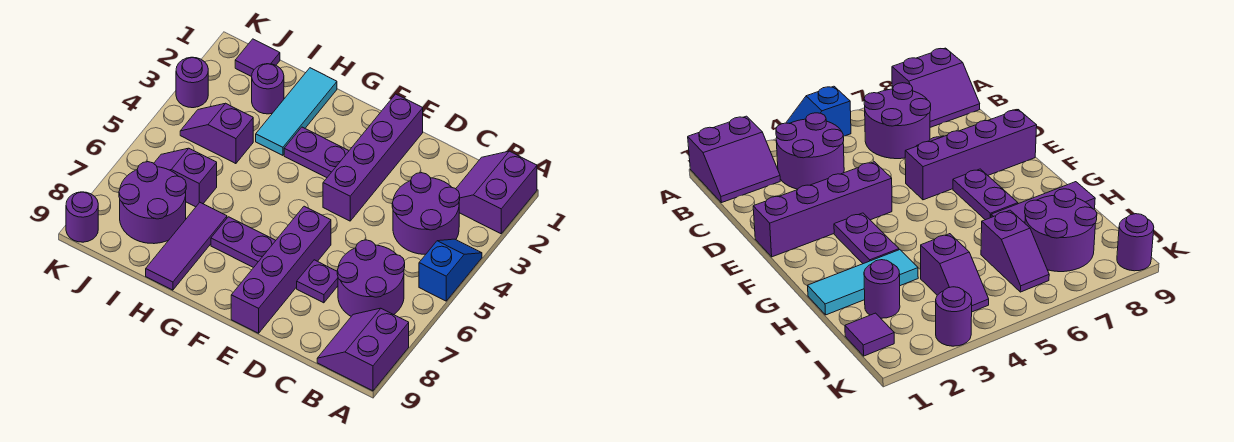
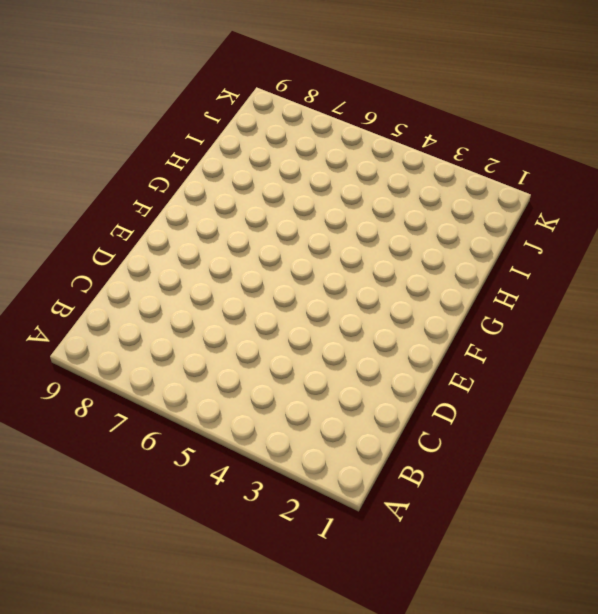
none -> purple 2x2 slope [456,151,537,234]
none -> blue 1x2 slope [419,239,482,301]
none -> purple 2x2 slope [317,308,409,391]

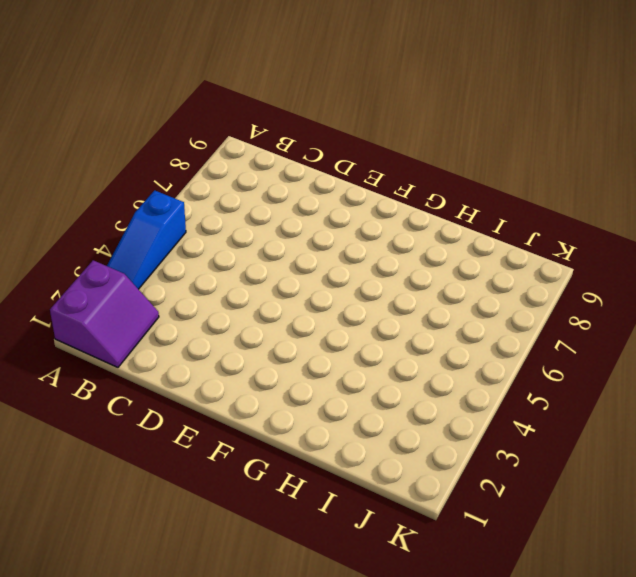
blue 1x3 slope [107,190,186,289] -> blue 1x2 slope [419,239,482,301]
none -> purple 2x2 slope [317,308,409,391]
none -> purple 2x2 round brick [392,173,460,254]
none -> purple 2x2 round brick [337,240,405,316]

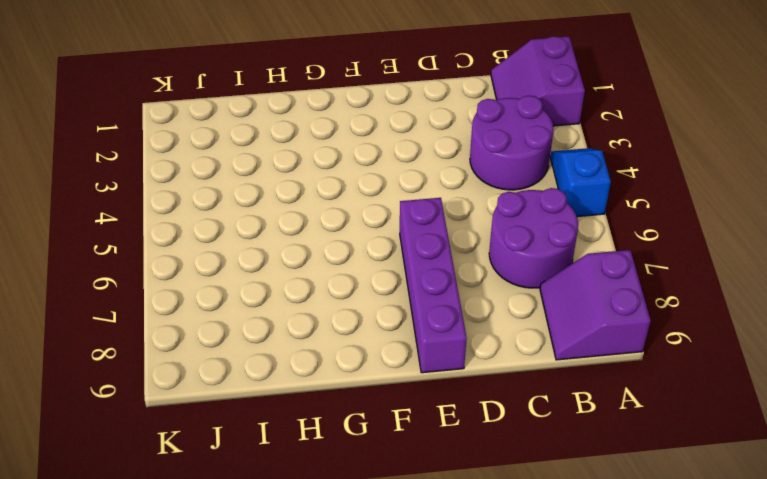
none -> purple 1x1 plate [297,260,338,303]
none -> purple 1x4 brick [323,94,423,221]
none -> purple 1x2 plate [284,127,349,178]

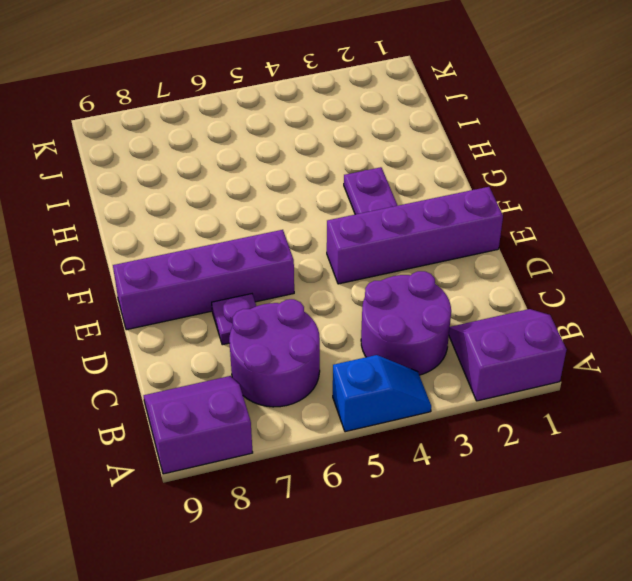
none -> purple 1x2 plate [211,217,276,268]
none -> cyan 1x3 tile [256,68,337,155]
none -> purple 1x3 tile [146,203,227,290]

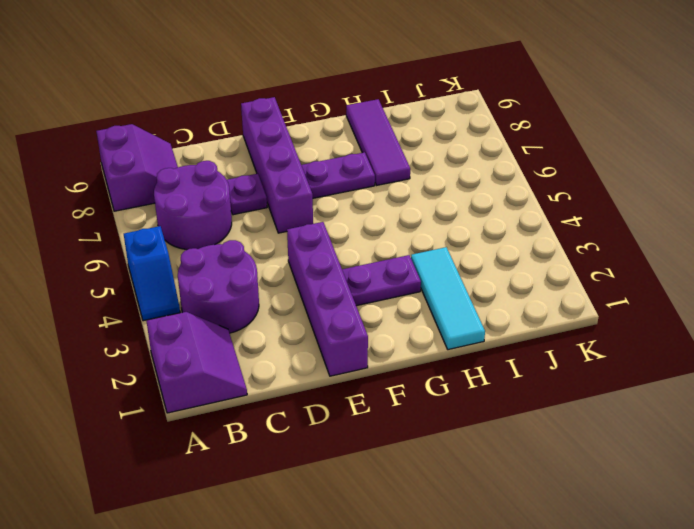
none -> purple 1x1 round brick [252,64,284,114]
none -> purple 1x2 slope [180,103,253,164]
none -> purple 1x2 slope [154,148,217,207]

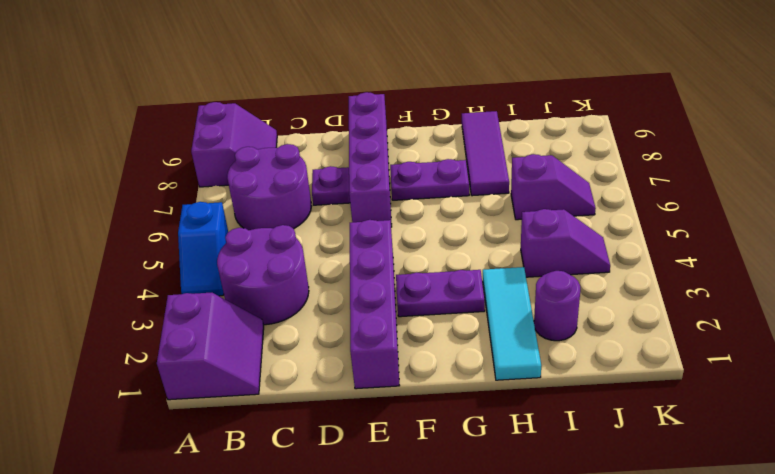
none -> purple 2x2 round brick [119,162,186,244]
none -> purple 1x1 tile [235,39,280,77]
none -> purple 1x1 round brick [176,57,208,108]

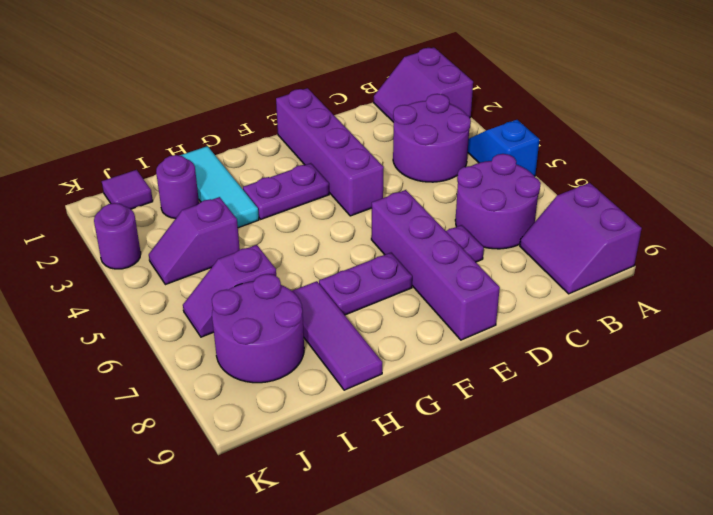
none -> purple 1x1 round brick [66,192,98,242]

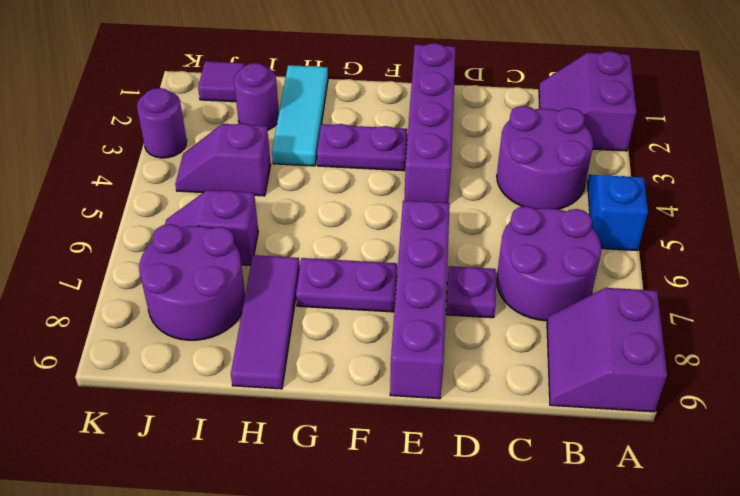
none -> purple 1x1 round brick [66,192,98,242]

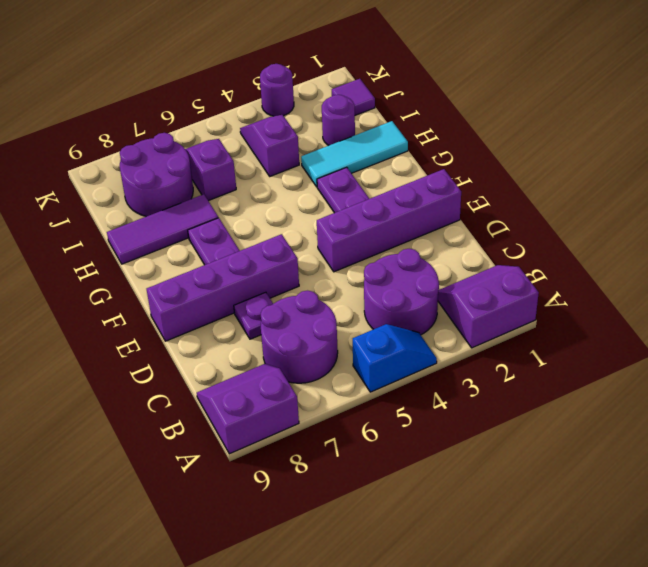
none -> purple 1x1 round brick [66,192,98,242]

